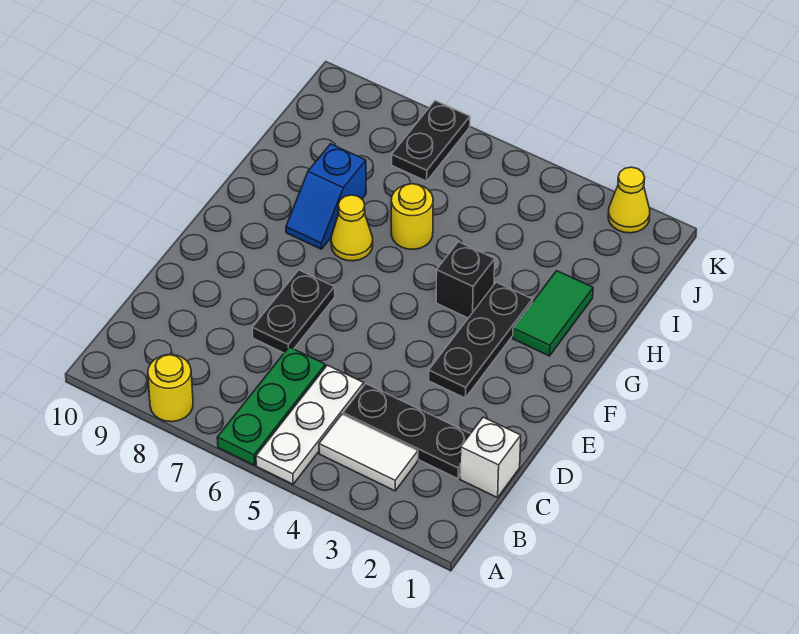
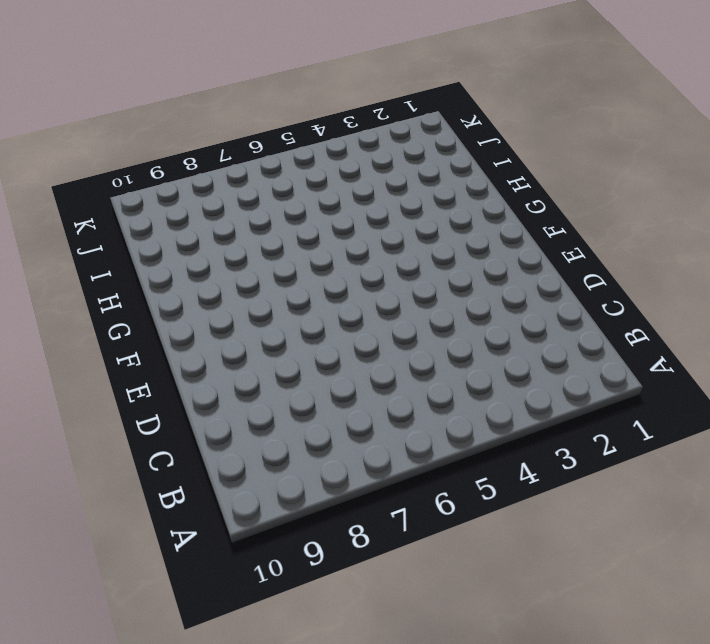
none -> white 1x3 plate [256,365,364,484]
none -> green 1x3 plate [217,347,325,465]
none -> yellow 1x1 round brick [148,355,193,422]

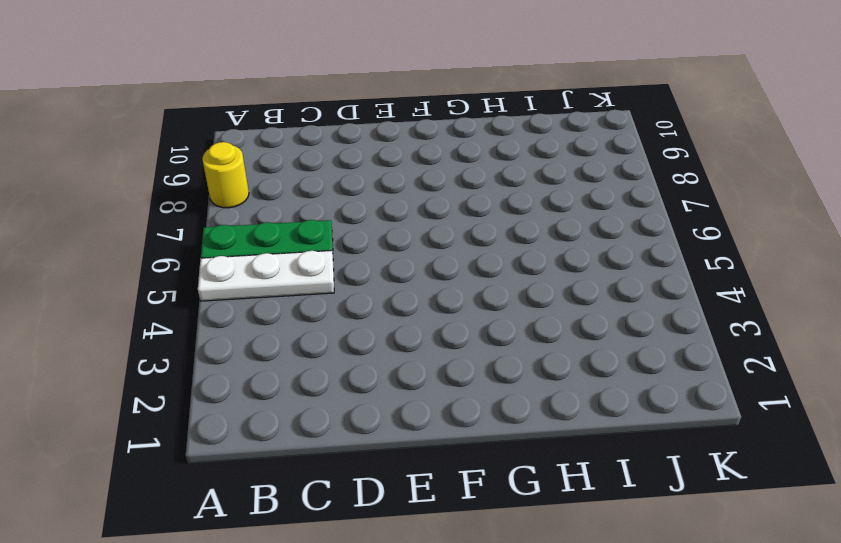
none -> white 1x2 tile [319,414,418,491]
none -> white 1x1 brick [460,417,521,498]
none -> black 1x3 plate [343,384,470,479]

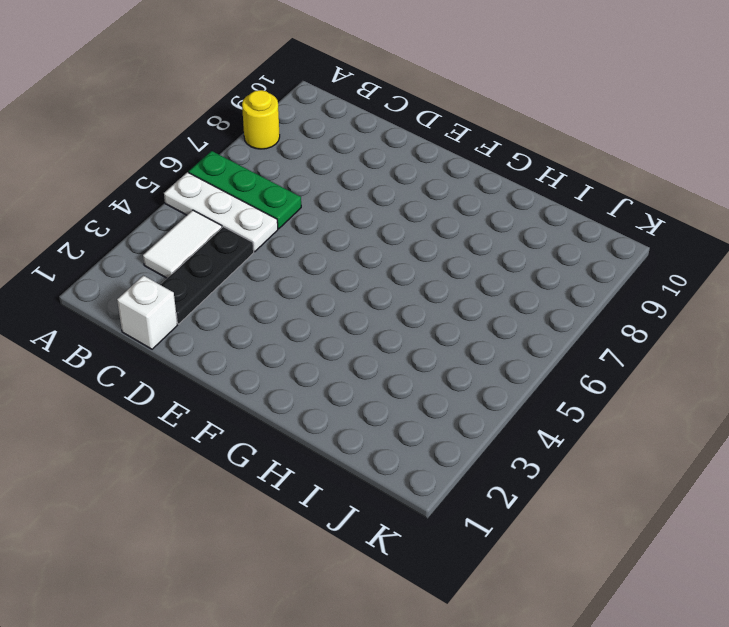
none -> black 1x2 plate [252,270,335,353]
none -> black 1x3 plate [429,282,533,398]
none -> green 1x2 tile [513,271,593,356]

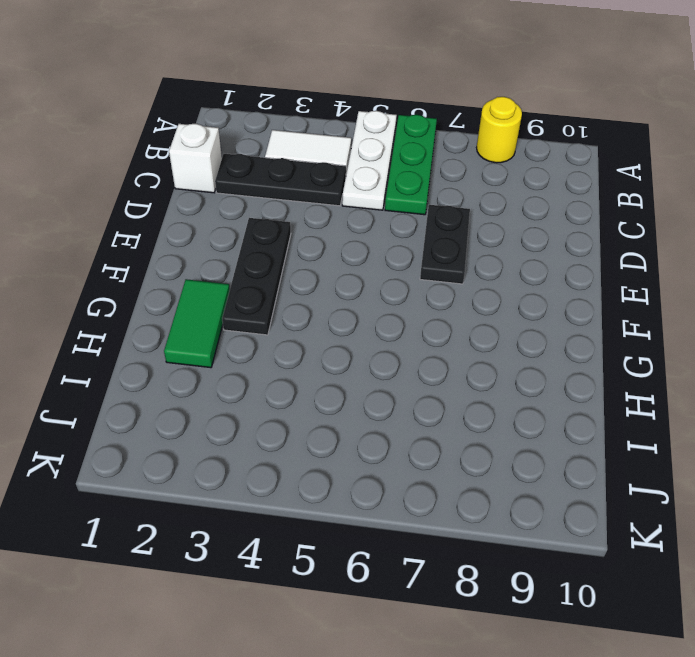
none -> black 1x1 brick [436,242,495,318]
none -> yellow 1x1 cone [331,195,373,261]
none -> blue 1x2 slope [286,144,366,249]

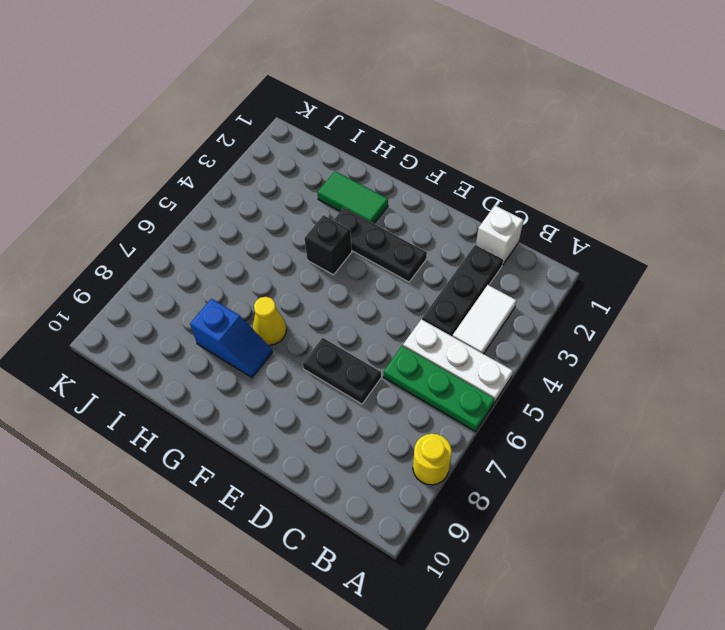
none -> yellow 1x1 round brick [391,184,433,249]
none -> black 1x2 plate [392,101,470,181]
none -> yellow 1x1 cone [608,167,650,233]

